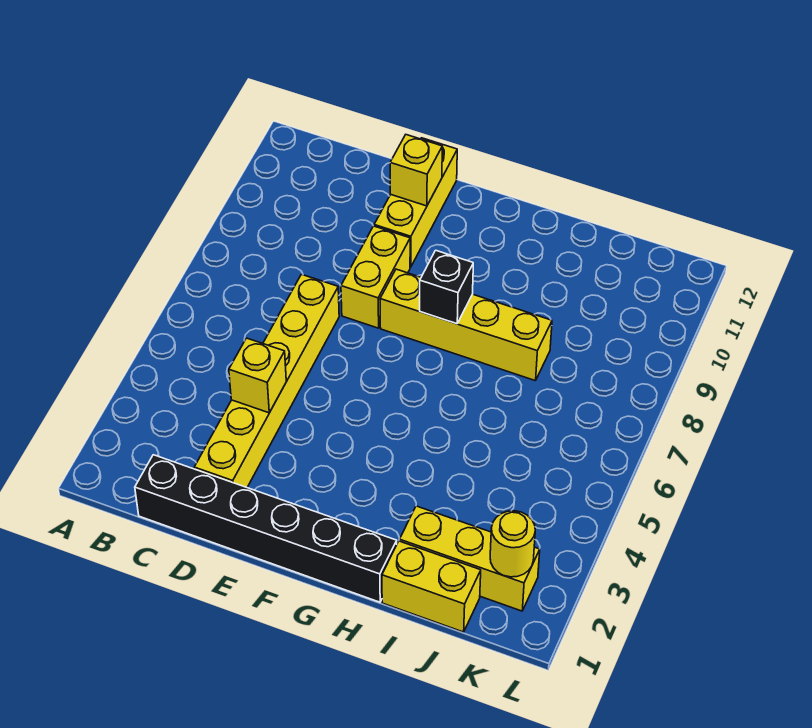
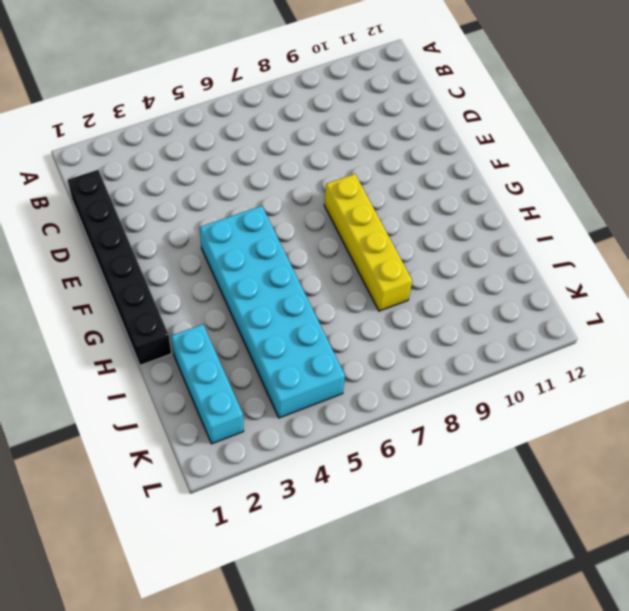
cyan 2x6 brick [200,206,345,418] -> none
cyan 1x3 brick [171,324,244,444] -> yellow 1x3 brick [400,506,540,611]
none -> yellow 1x6 brick [194,274,339,487]
none -> yellow 1x2 brick [341,226,410,328]

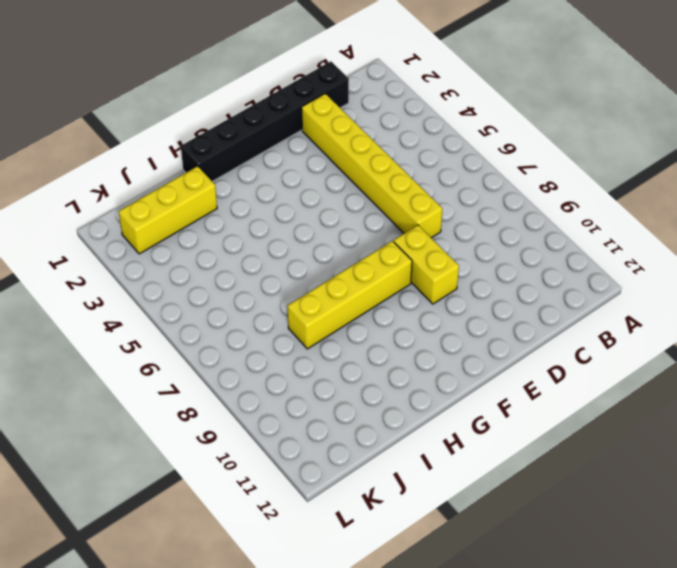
none -> yellow 1x3 brick [374,138,457,267]
none -> yellow 1x2 brick [382,541,481,632]

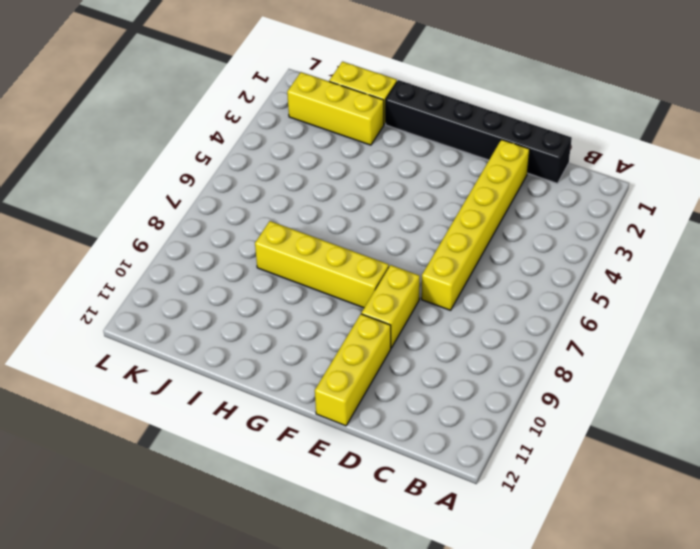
none -> yellow 1x1 brick [229,338,286,413]
none -> yellow 1x1 brick [390,135,442,206]

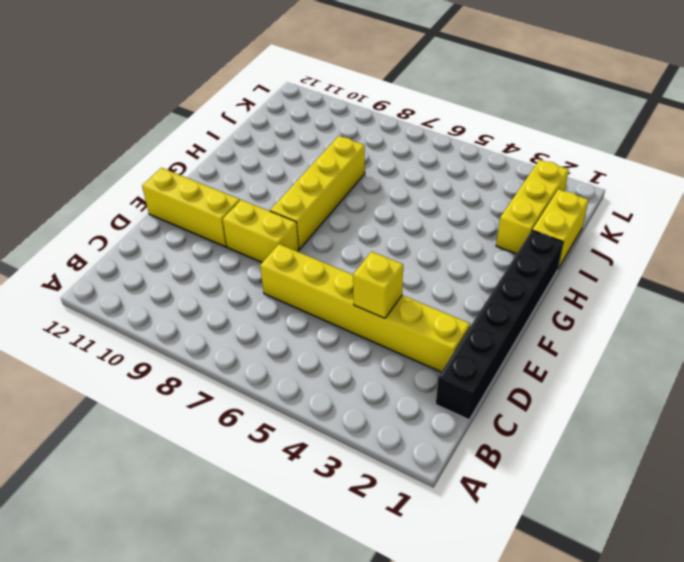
none -> yellow 1x1 brick [390,135,442,206]
none -> black 1x1 brick [420,250,473,324]

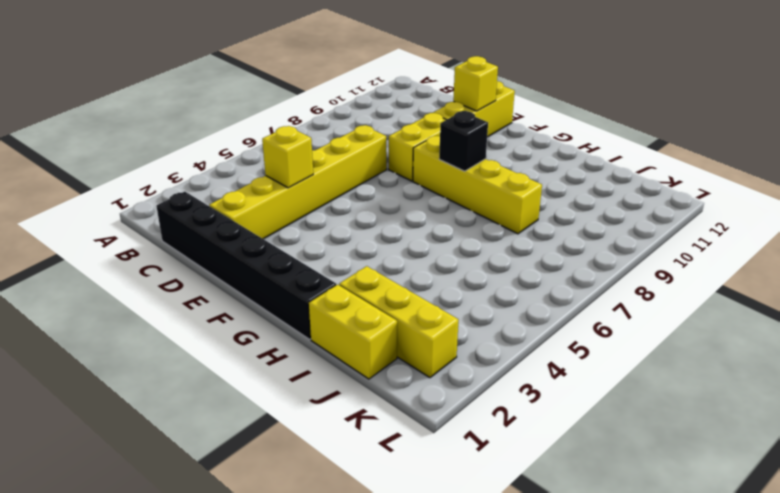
none -> yellow 1x1 round brick [490,511,535,577]

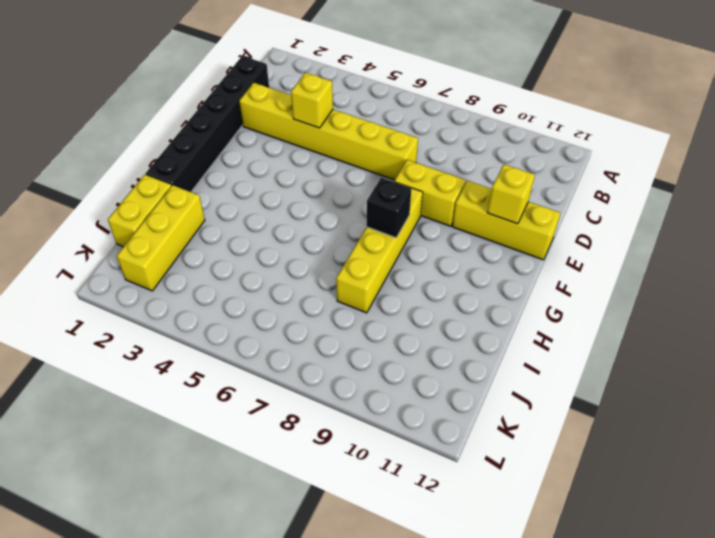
none -> yellow 1x1 round brick [490,511,535,577]

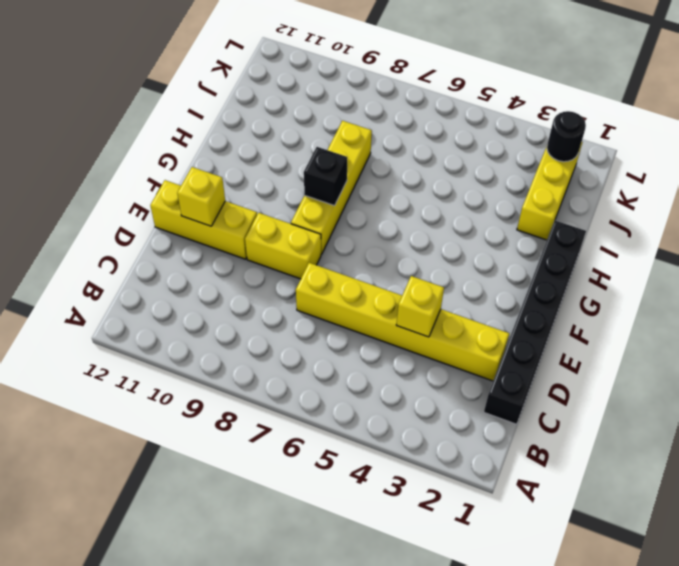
black 1x1 round brick [547,111,586,162] -> yellow 1x1 round brick [490,511,535,577]
none -> yellow 1x2 brick [382,541,481,632]

